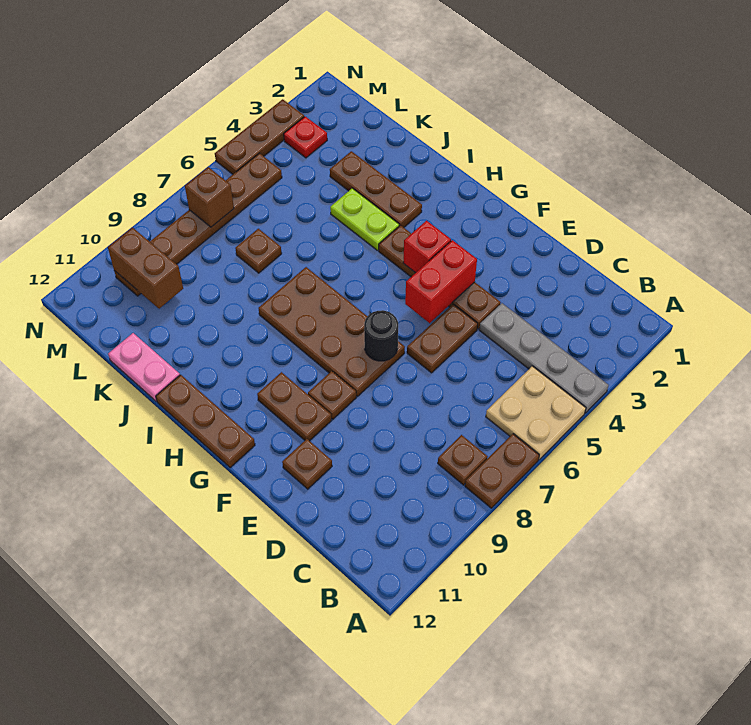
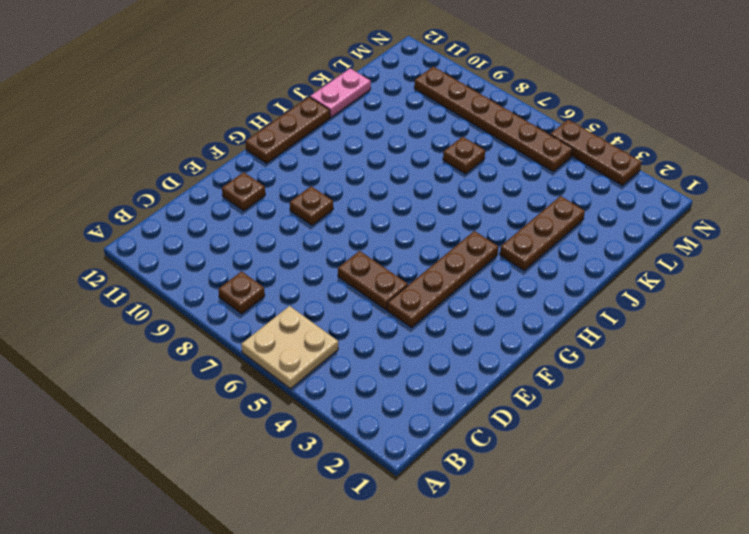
none -> grey 1x4 plate [479,303,608,413]
none -> brown 1x2 plate [465,434,539,508]
none -> brown 2x4 plate [259,267,405,396]

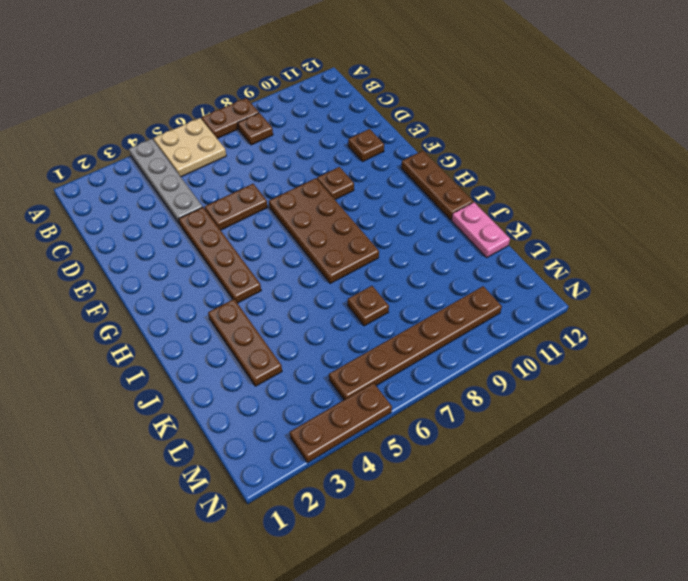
none -> brown 1x2 plate [257,372,331,441]
none -> lime 1x2 plate [330,188,399,251]
none -> red 1x1 plate [284,116,327,158]

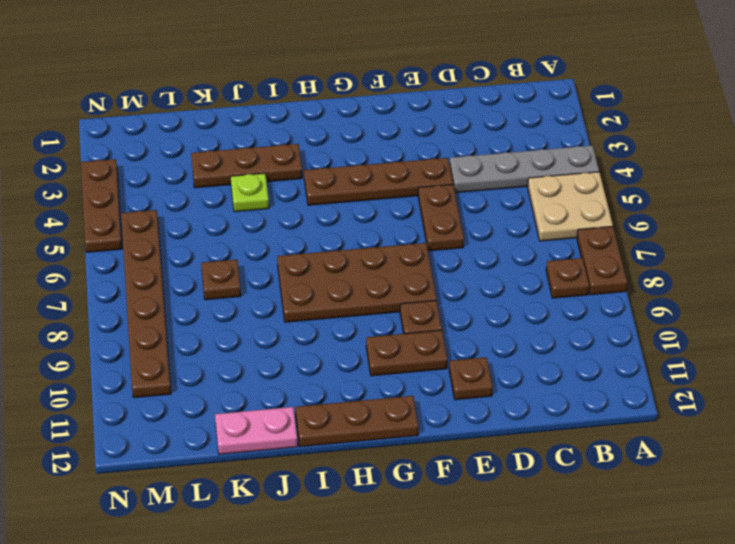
lime 1x1 plate [231,173,269,212] -> lime 1x2 plate [330,188,399,251]
none -> red 1x1 plate [284,116,327,158]
none -> red 1x2 brick [405,240,477,323]
none -> black 1x1 round brick [364,310,398,361]

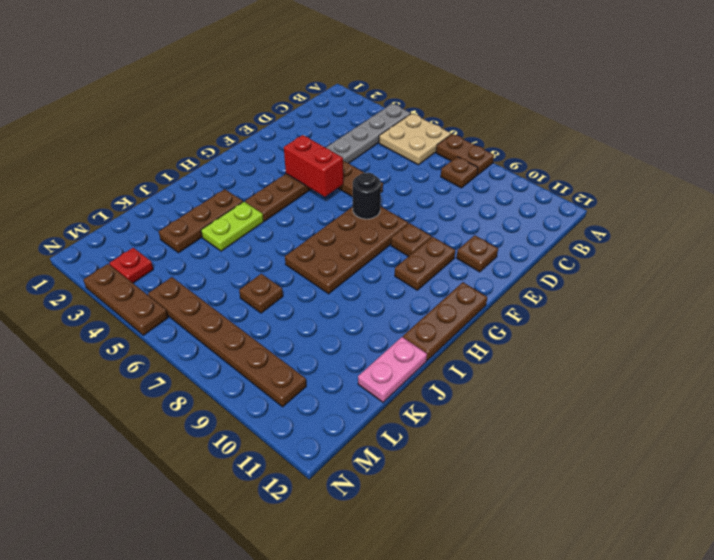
none -> red 1x1 brick [403,221,451,273]
none -> brown 1x2 brick [108,228,183,309]
none -> brown 1x1 brick [185,167,234,227]

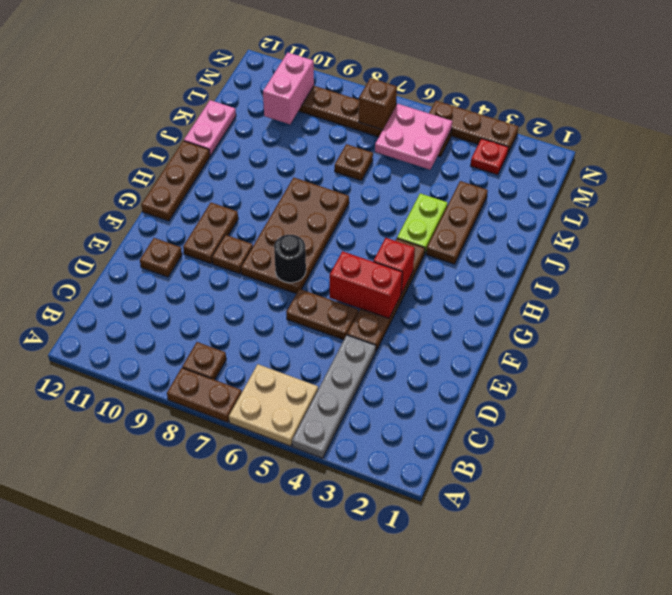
pink 2x2 plate [375,104,452,170] -> none
pink 1x2 brick [263,53,314,124] -> brown 1x2 brick [108,228,183,309]

